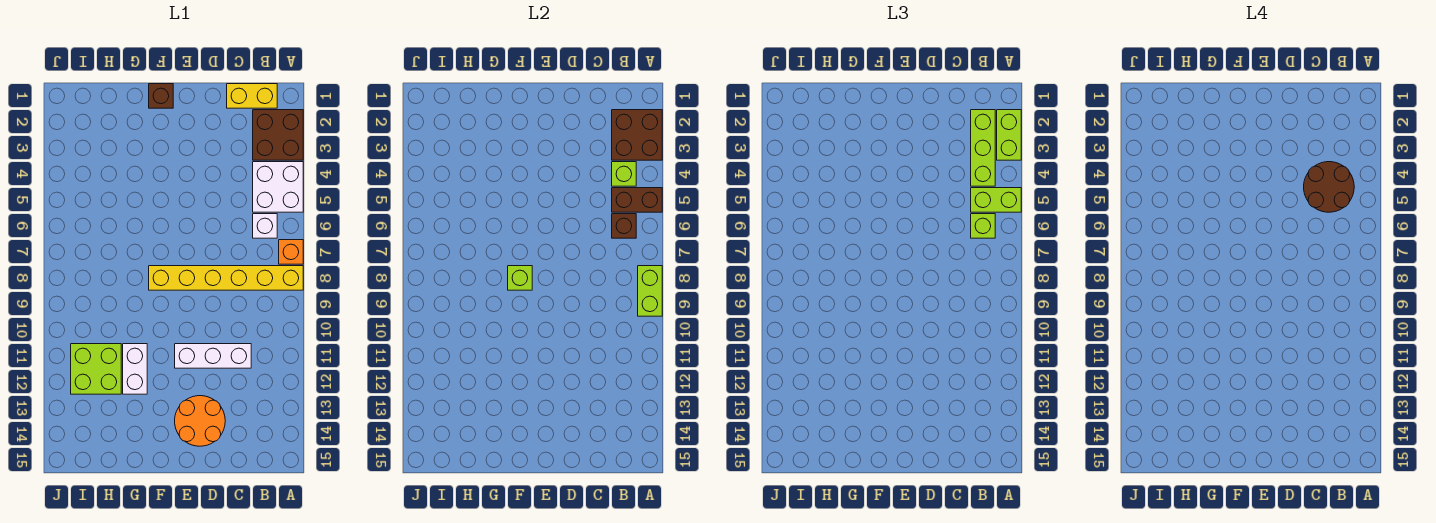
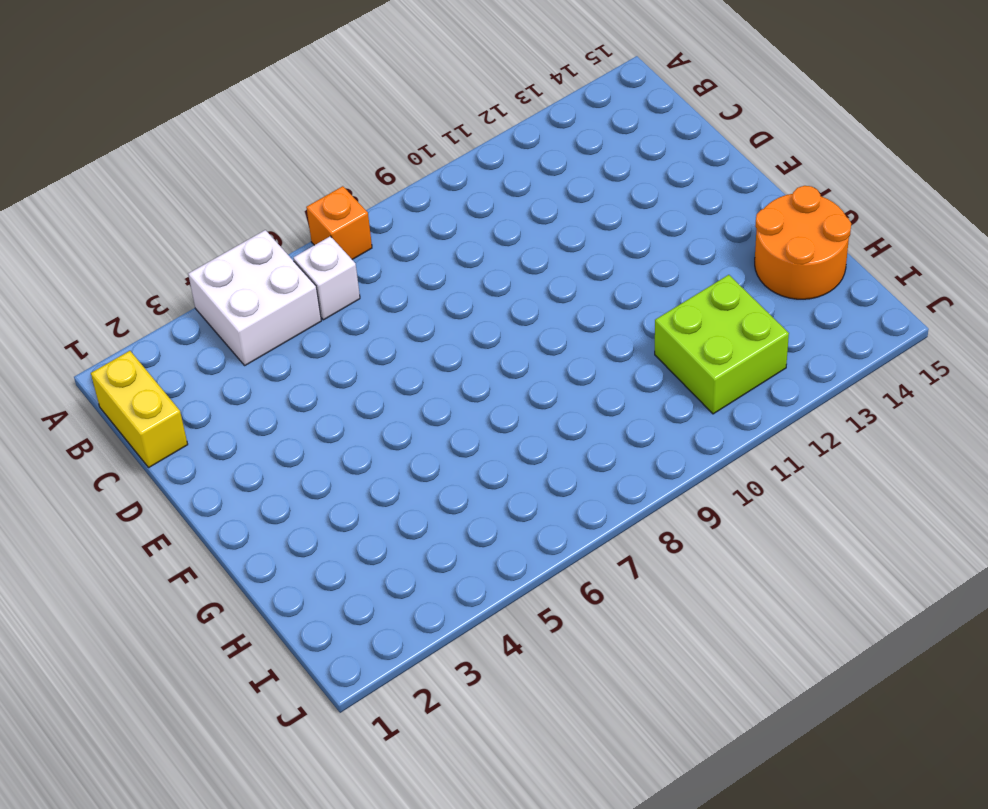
orange 2x2 round brick [755,186,851,299] -> orange 2x2 round brick moved to [175,396,225,446]
none -> brown 2x2 brick [253,110,303,160]
none -> yellow 1x6 brick [149,266,303,290]
none -> white 1x3 brick [175,344,251,368]

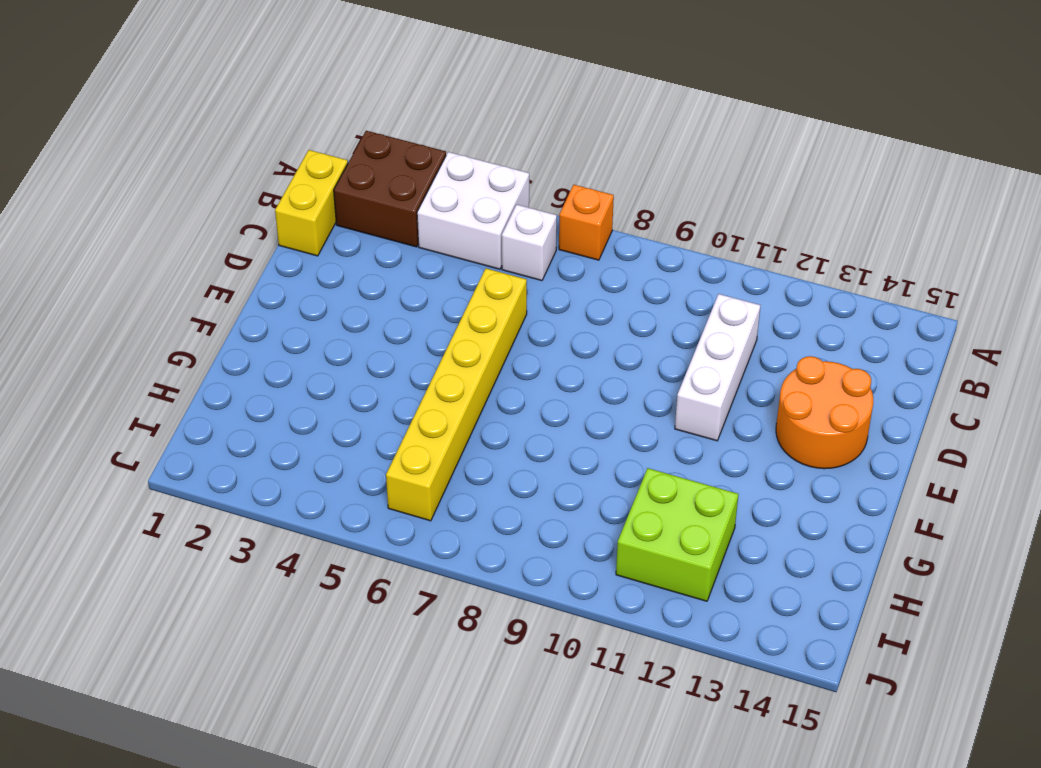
yellow 1x6 brick [386,268,527,521] -> yellow 1x6 brick moved to [149,266,303,290]
none -> brown 1x1 brick [149,84,173,108]
none -> white 1x2 brick [123,344,147,394]
none -> brown 2x2 brick [612,110,662,160]

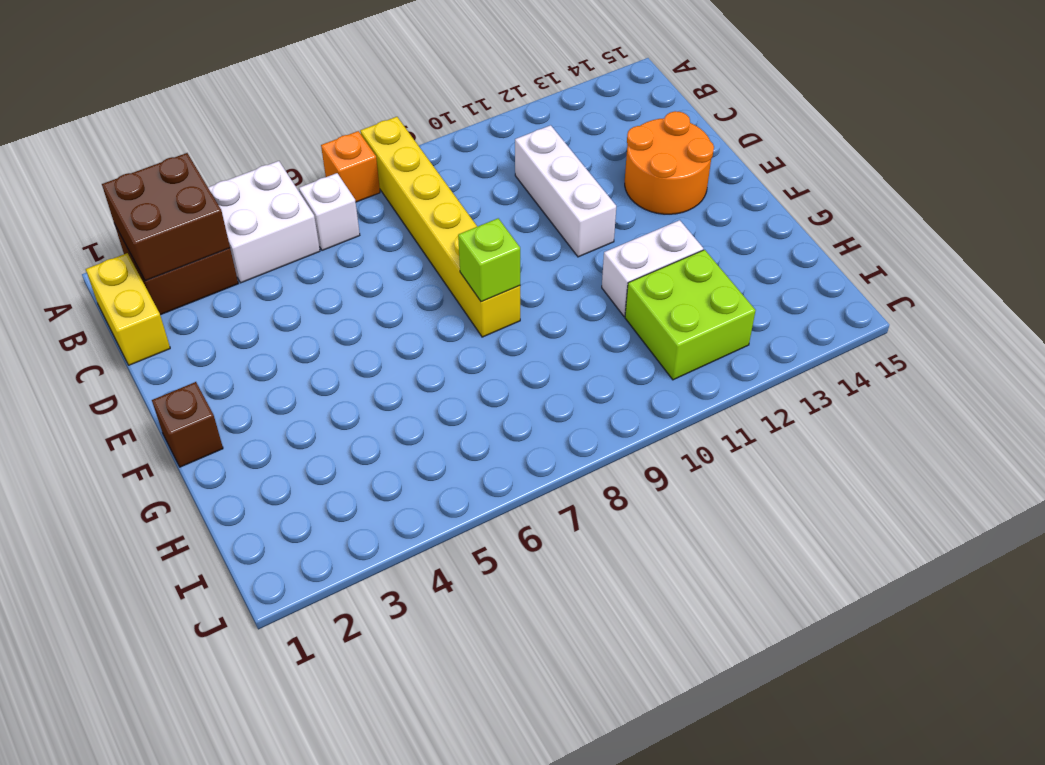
none -> brown 1x2 brick [612,188,662,212]
none -> lime 1x2 brick [638,266,662,316]
none -> lime 1x1 brick [612,162,636,186]

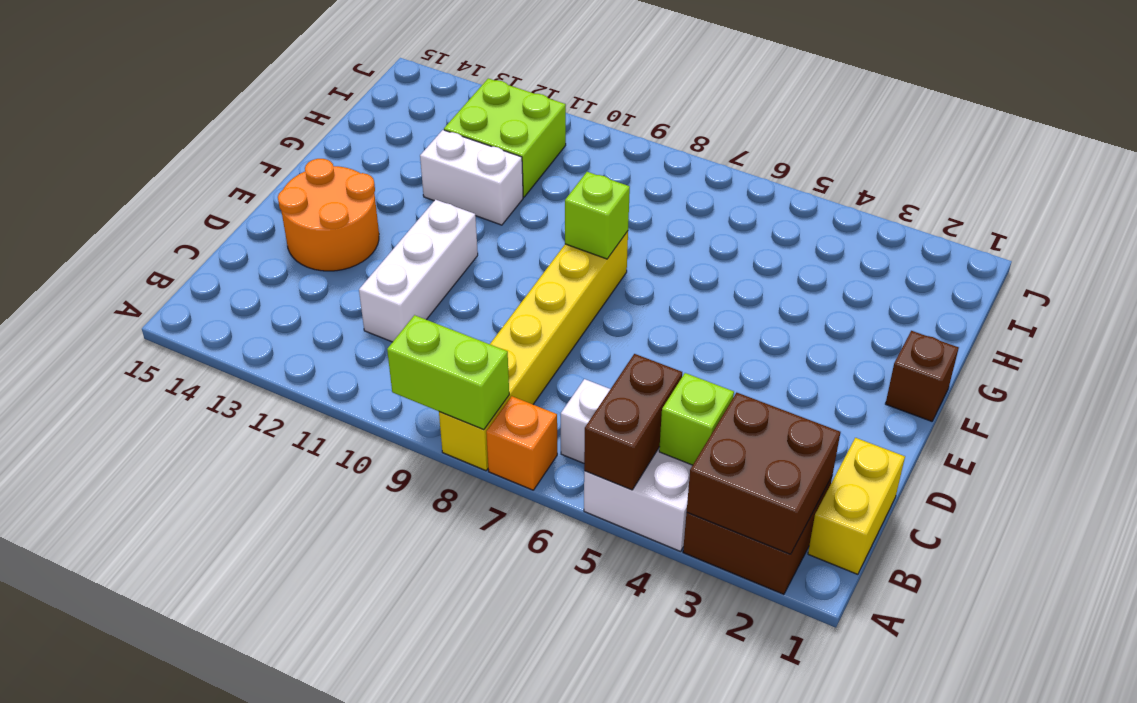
none -> brown 1x1 brick [612,214,636,238]
none -> lime 1x2 brick [997,110,1021,160]
none -> lime 1x2 brick [971,188,1021,212]

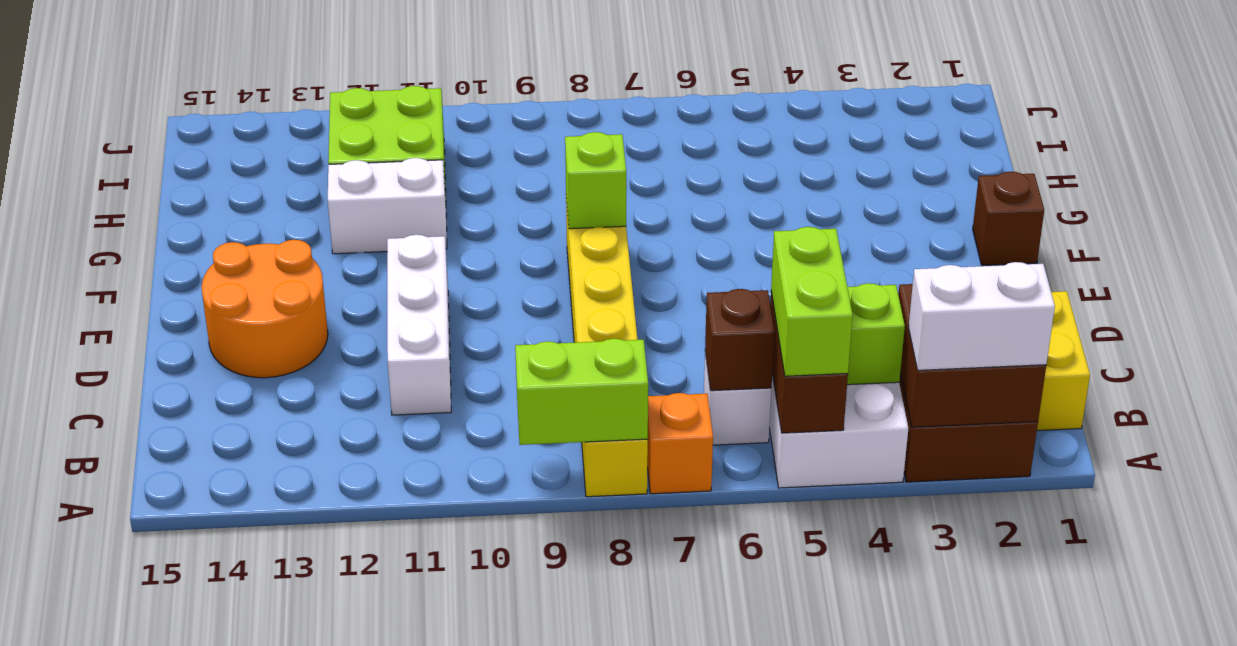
white 1x2 brick [909,262,1055,370] -> lime 1x2 brick [997,110,1021,160]
none -> lime 1x3 brick [971,110,995,186]
none -> lime 1x1 brick [971,214,995,238]
none -> brown 2x2 round brick [1304,162,1354,212]

